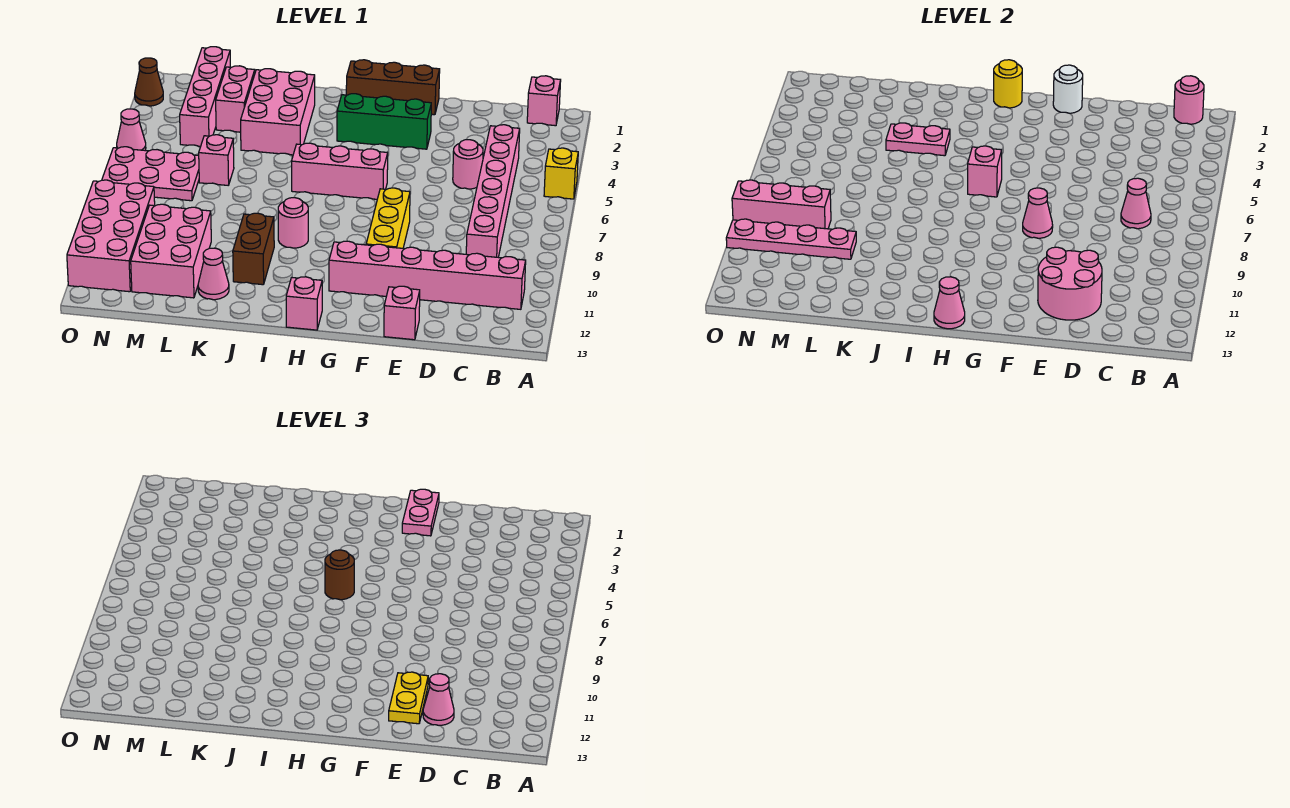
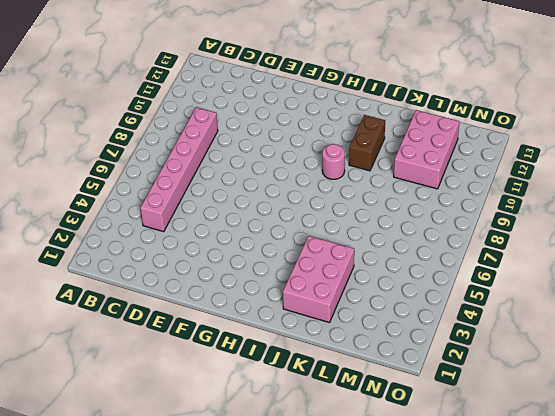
none -> yellow 1x1 brick [544,148,578,199]
none -> pink 1x1 brick [527,76,561,126]
none -> pink 1x6 brick [329,241,526,309]
none -> pink 1x1 round brick [453,140,483,189]

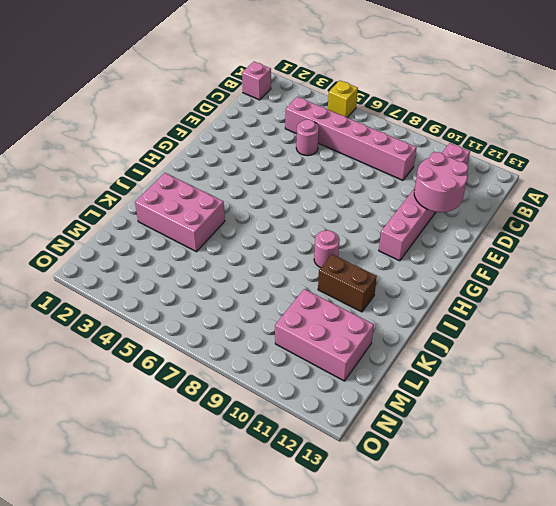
none -> pink 1x1 brick [384,286,420,340]
none -> brown 1x3 brick [346,60,440,115]
none -> green 1x3 brick [337,94,431,149]
none -> yellow 1x3 brick [366,188,410,248]

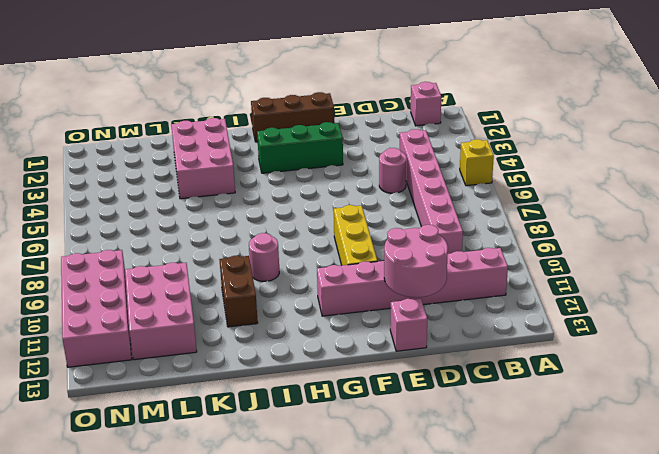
none -> pink 1x3 brick [291,143,388,199]
none -> pink 1x1 brick [286,277,322,330]
none -> pink 1x1 cone [198,248,229,300]
none -> pink 1x2 brick [216,66,255,132]

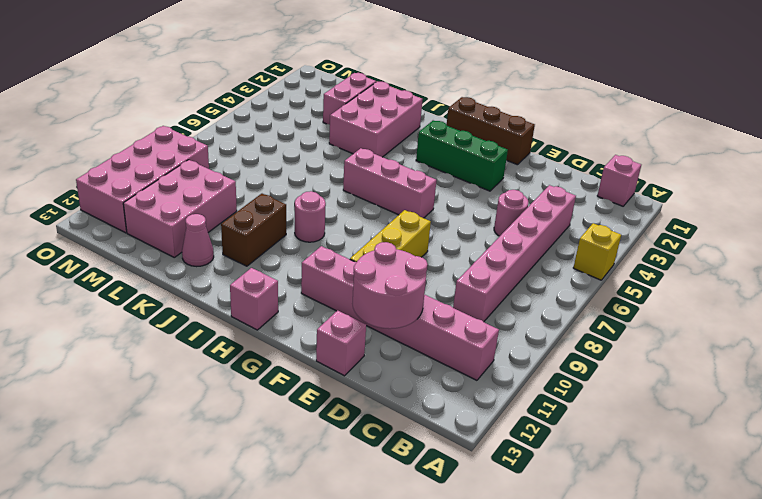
none -> pink 1x1 brick [199,135,234,185]
none -> pink 1x4 brick [180,47,230,146]
none -> pink 2x3 plate [102,147,199,201]
none -> brown 1x1 cone [135,58,163,106]

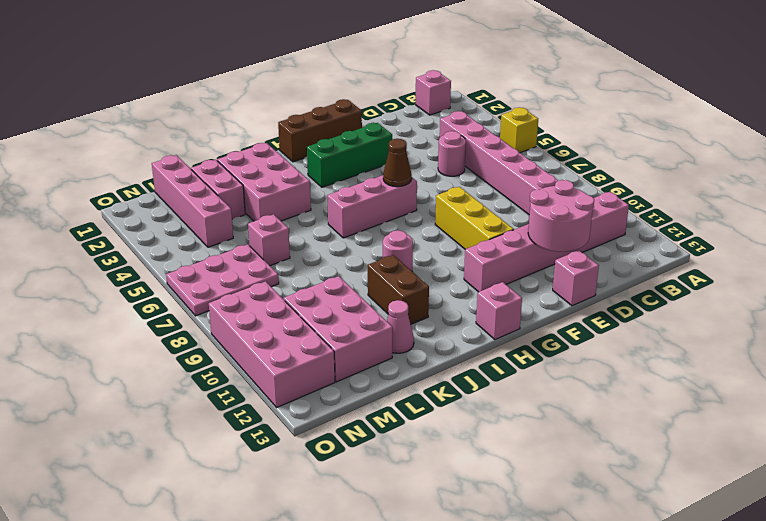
brown 1x1 cone [383,139,412,187] -> brown 1x1 cone moved to [135,58,163,106]
none -> pink 1x1 cone [117,109,146,151]
none -> pink 1x1 round brick [1174,76,1204,124]
none -> pink 1x1 cone [1121,178,1151,229]
none -> white 1x1 round brick [1053,65,1083,113]

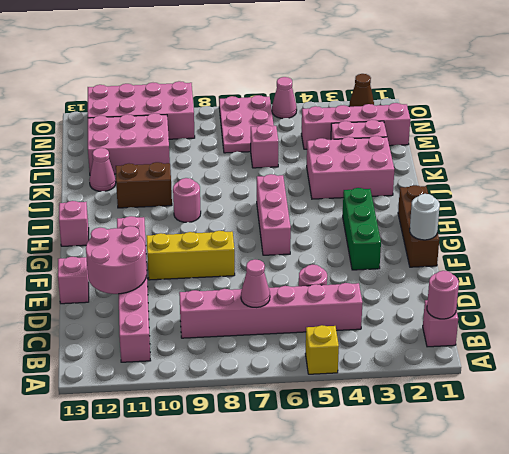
none -> pink 1x1 cone [1023,188,1053,238]
none -> yellow 1x1 round brick [994,60,1022,108]
none -> pink 1x1 brick [968,146,1002,197]
none -> pink 1x1 cone [934,277,965,329]

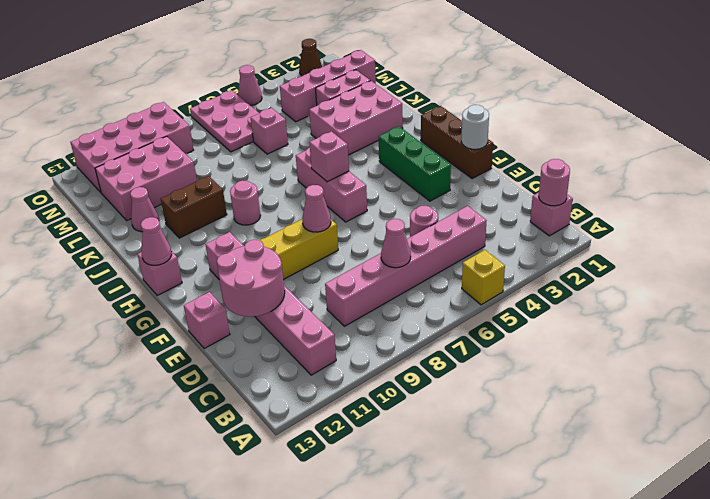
none -> yellow 1x1 round brick [994,60,1022,108]
none -> pink 1x2 plate [886,123,950,156]
none -> pink 1x4 plate [726,219,856,259]
none -> pink 1x3 brick [732,180,831,229]

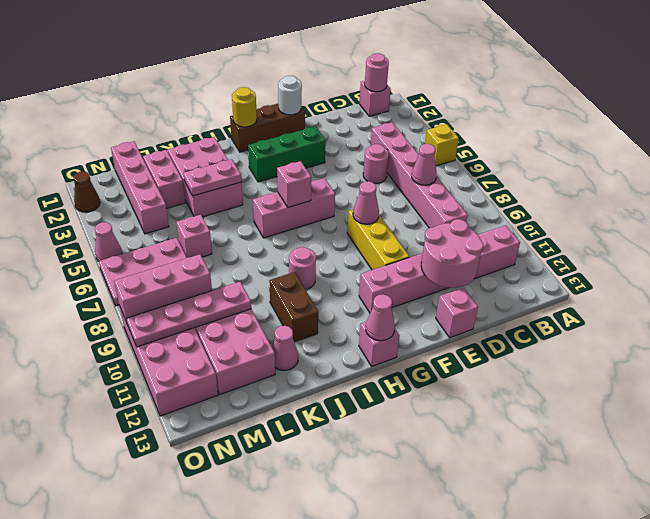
none -> pink 1x1 cone [423,674,454,725]
none -> yellow 1x2 plate [389,672,428,724]
none -> pink 1x2 plate [402,489,439,536]
none -> brown 1x1 round brick [325,550,354,600]

